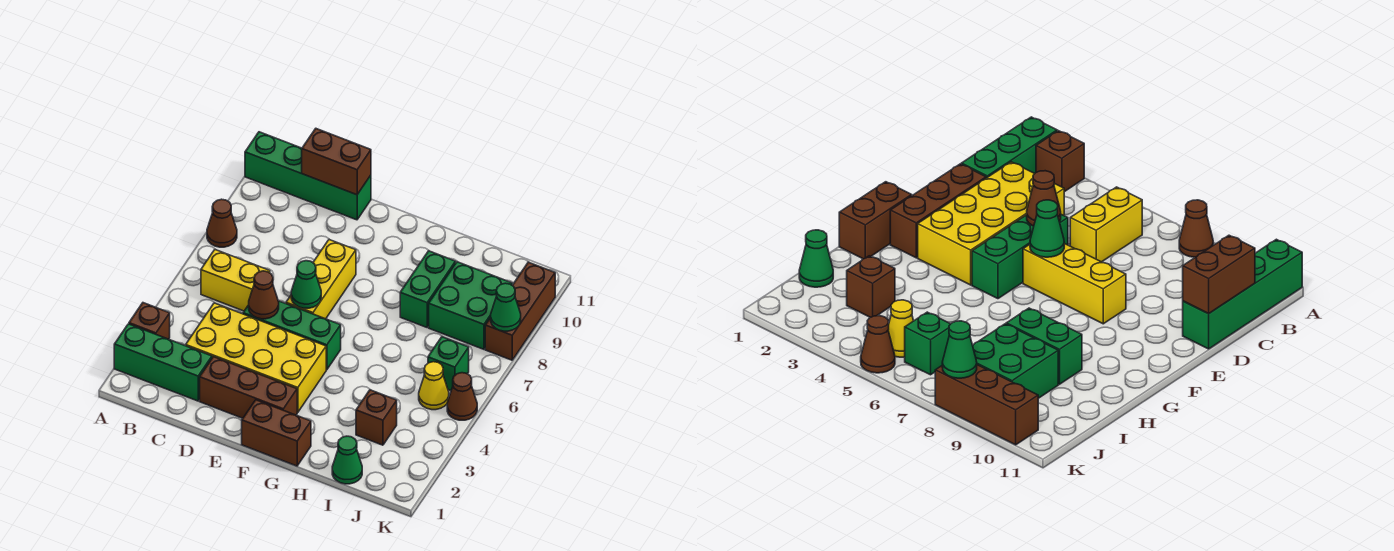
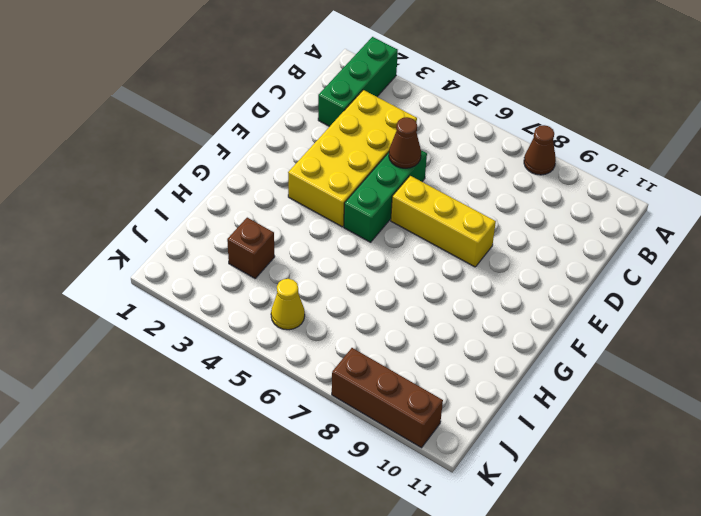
none -> brown 1x1 brick [129,303,170,339]
none -> green 1x4 brick [245,132,371,220]
none -> yellow 1x2 brick [201,249,270,311]

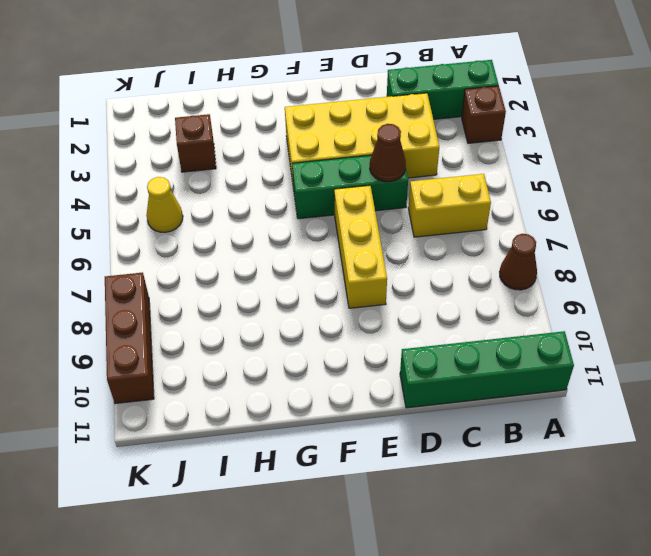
none -> brown 1x3 brick [200,357,297,418]
none -> brown 1x2 brick [242,400,311,466]
none -> green 1x2 brick [400,251,456,327]

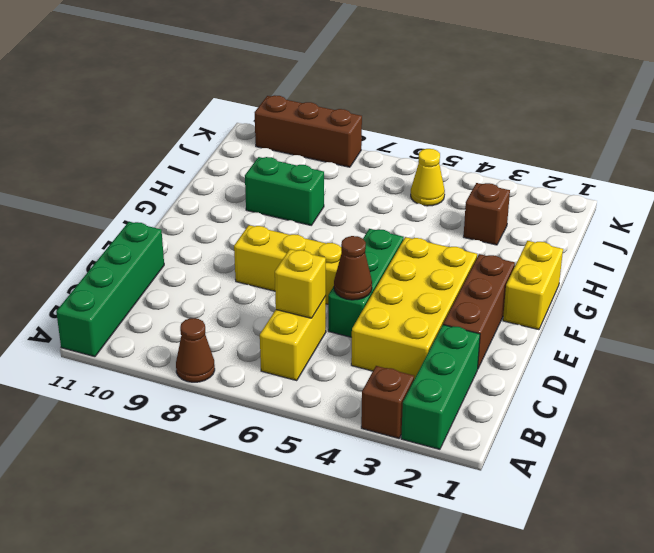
yellow 1x1 brick [275,249,326,318] -> none
yellow 1x2 brick [503,241,563,330] -> brown 1x2 brick [242,400,311,466]
none -> green 1x1 cone [332,436,362,484]
none -> green 2x2 brick [429,262,512,349]
none -> green 1x1 brick [428,337,469,391]

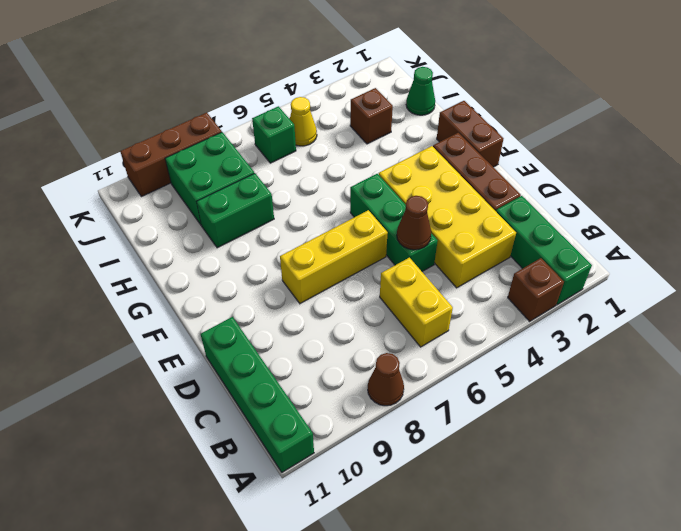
none -> brown 1x1 cone [447,373,477,420]
none -> brown 1x2 brick [302,129,371,195]
none -> green 1x1 cone [291,261,321,308]

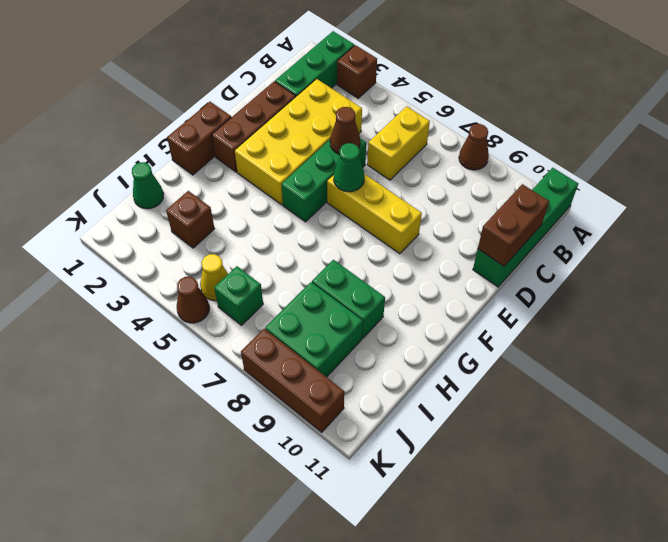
none -> green 1x1 cone [491,283,521,331]

